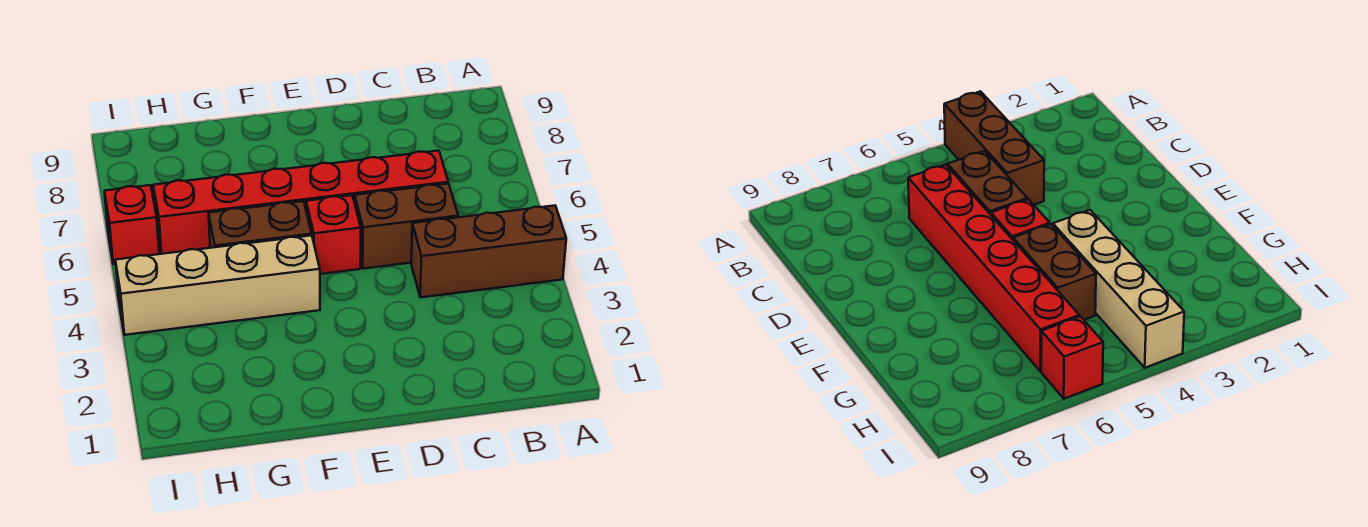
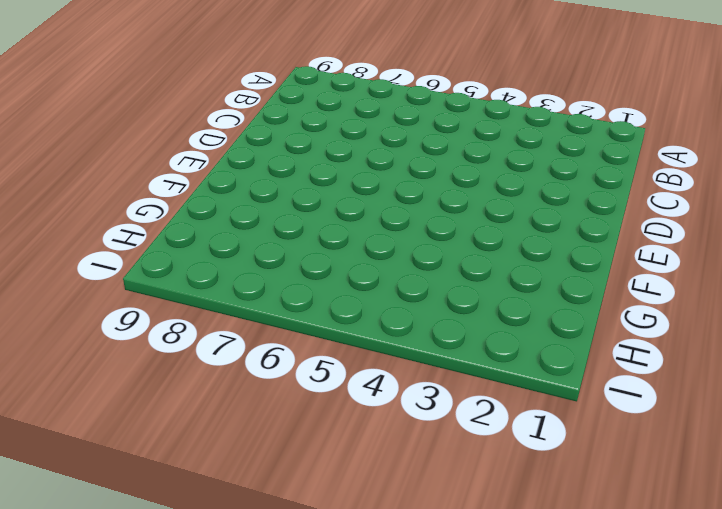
none -> brown 1x3 brick [411,206,566,297]
none -> brown 1x2 brick [355,183,458,269]

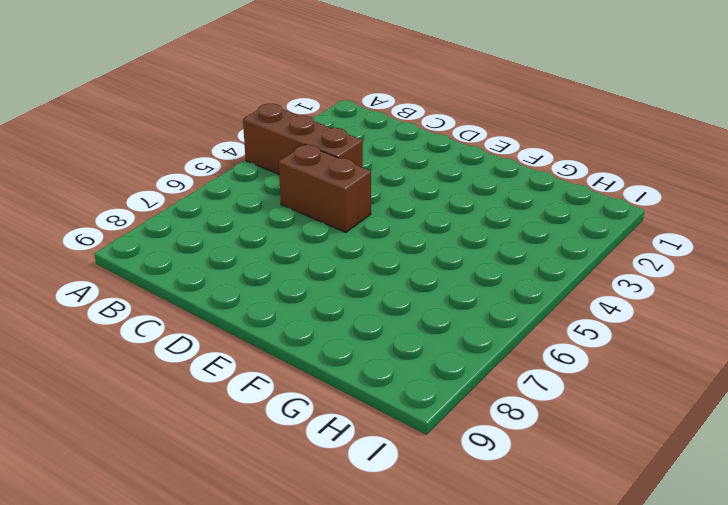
none -> red 1x6 brick [153,151,448,254]
none -> red 1x1 brick [306,195,361,274]

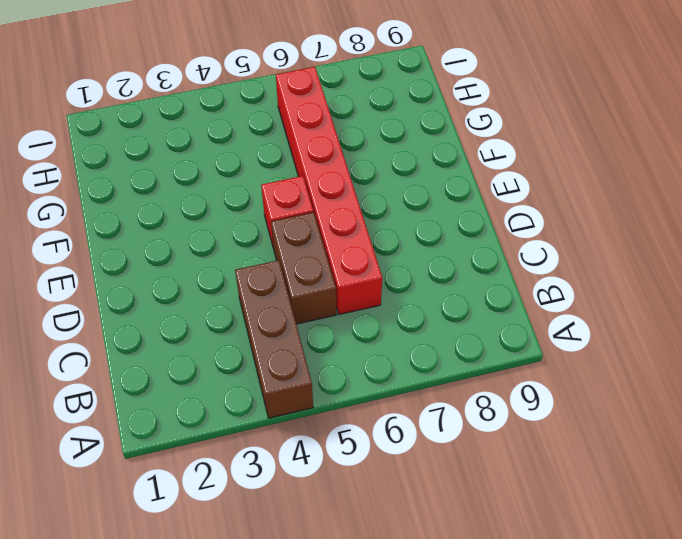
none -> tan 1x4 brick [115,235,320,335]
none -> brown 1x2 brick [209,201,312,248]

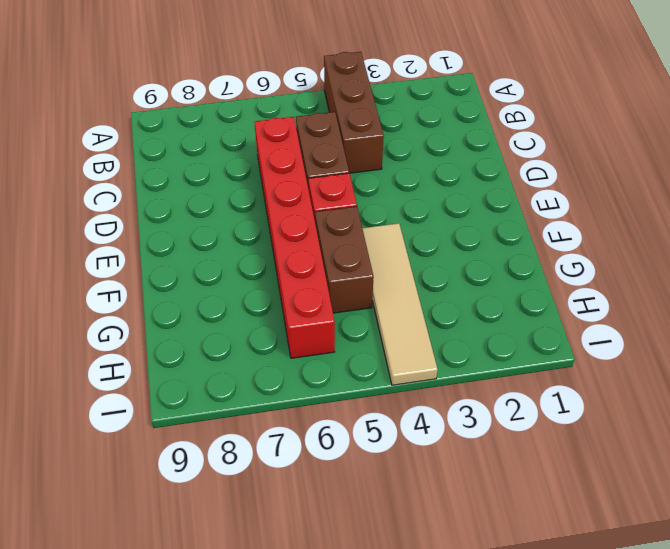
tan 1x4 tile [362,223,438,385] -> tan 1x4 brick [115,235,320,335]
none -> red 1x1 brick [104,185,159,264]

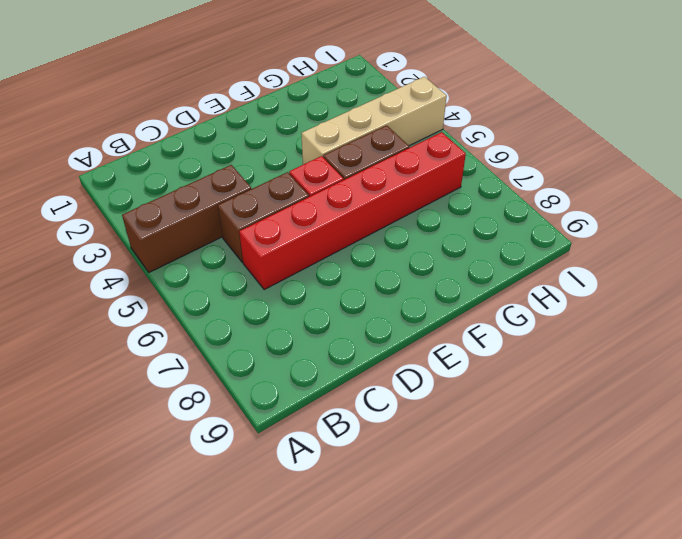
none -> red 1x1 brick [104,185,159,264]

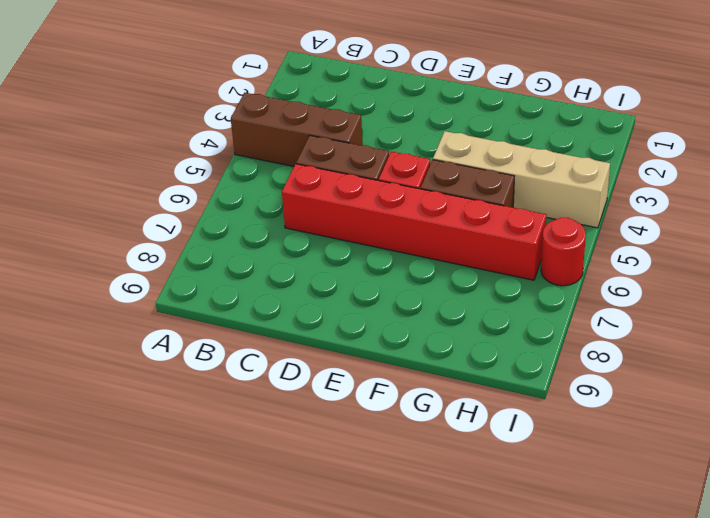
red 1x1 round brick [541,218,586,286] -> red 1x1 brick [104,185,159,264]

